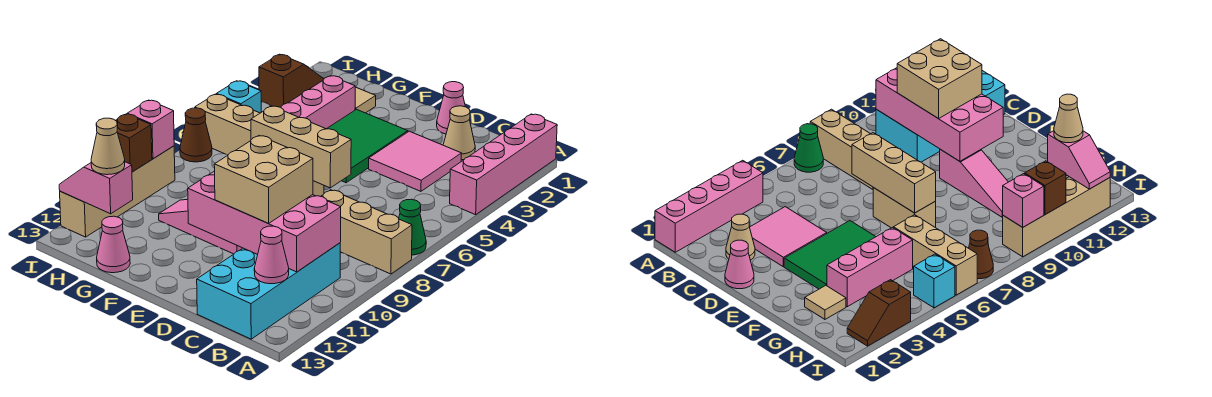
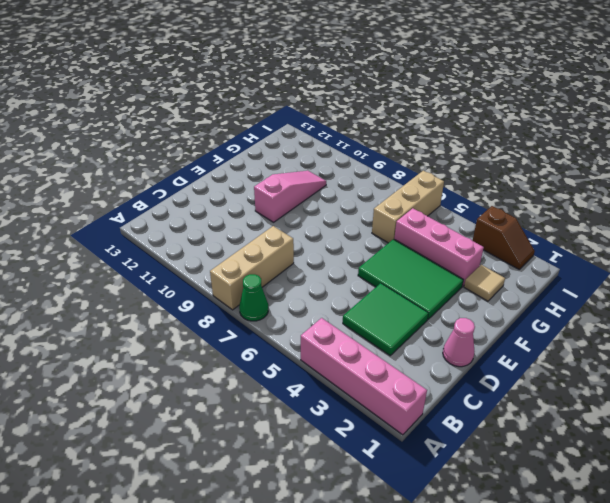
green 2x2 tile [343,283,428,356] -> pink 2x2 tile [369,131,462,191]
none -> cyan 2x4 brick [197,243,340,339]
none -> tan 1x1 cone [443,106,475,160]
none -> tan 1x2 brick [873,188,936,228]

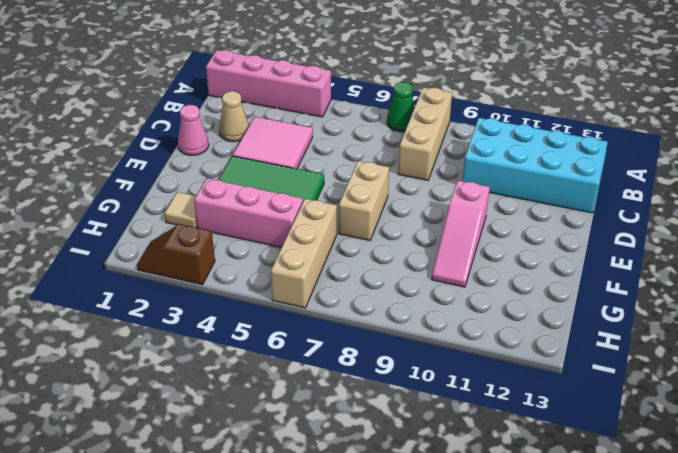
none -> pink 1x1 cone [97,216,130,273]
none -> cyan 1x1 brick [216,81,261,113]
none -> brown 1x1 cone [180,108,212,162]

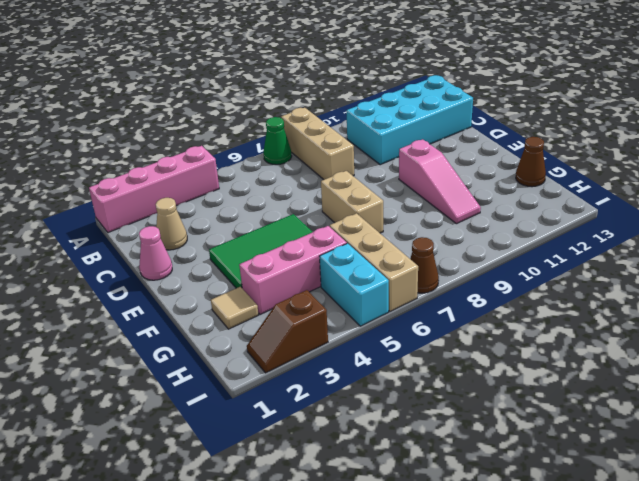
brown 1x1 cone [516,137,546,187] -> pink 1x1 cone [97,216,130,273]
cyan 1x2 brick [319,243,389,326] -> cyan 1x1 brick [216,81,261,113]
none -> pink 2x2 tile [369,131,462,191]
none -> tan 1x4 brick [60,146,175,237]
none -> pink 2x4 brick [188,171,341,272]

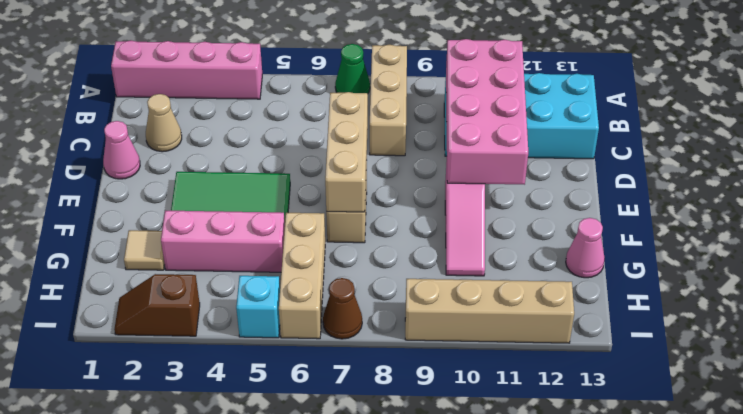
none -> pink 2x2 tile [369,131,462,191]
none -> pink 1x1 cone [254,226,289,284]
none -> pink 1x2 slope [59,162,133,214]

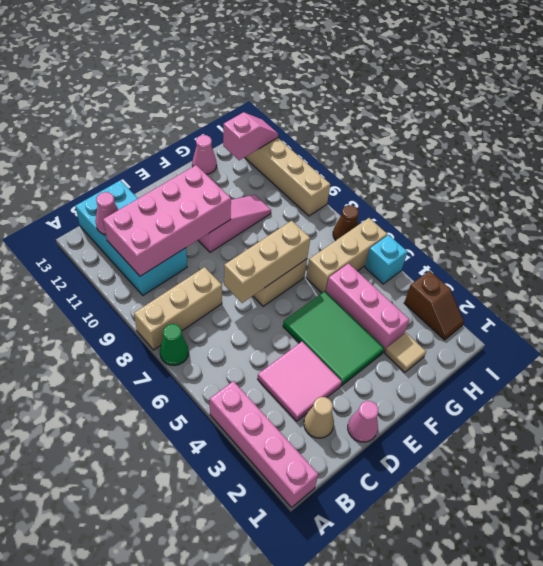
none -> pink 1x1 brick [127,100,174,159]
none -> brown 1x1 brick [115,114,152,172]
none -> tan 2x2 brick [214,136,313,223]

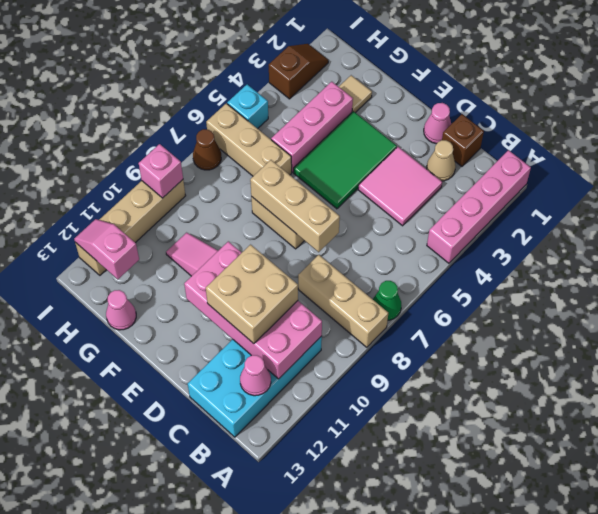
brown 1x1 brick [442,114,484,166] -> brown 1x1 brick moved to [115,114,152,172]
none -> tan 1x1 cone [91,118,125,175]

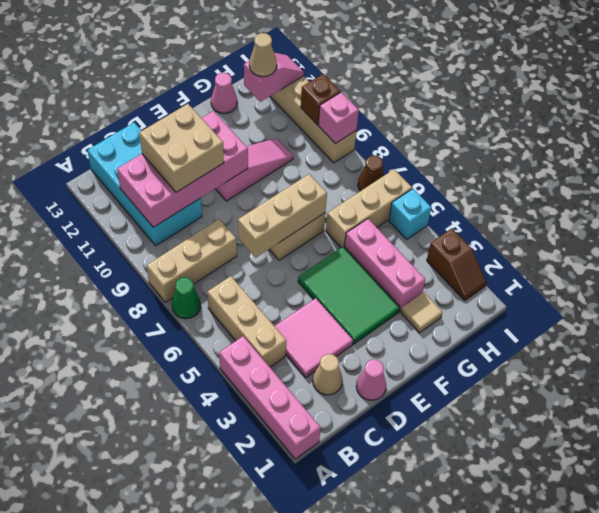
tan 1x3 brick [207,276,286,367] -> none
none -> pink 1x1 cone [254,226,289,284]

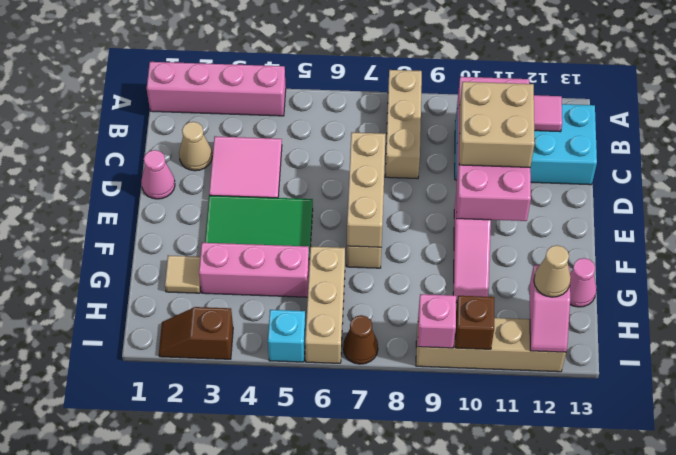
pink 1x1 tile [534,95,562,132] -> pink 1x1 cone [254,226,289,284]
none -> green 1x1 cone [399,199,426,255]

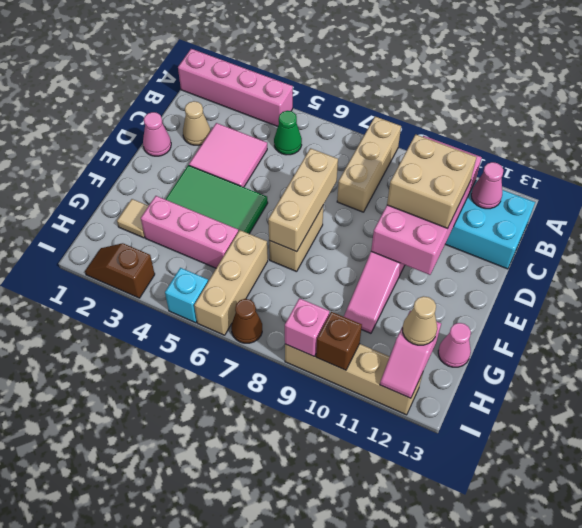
green 1x1 cone [274,111,302,155] -> green 1x1 cone moved to [399,199,426,255]

